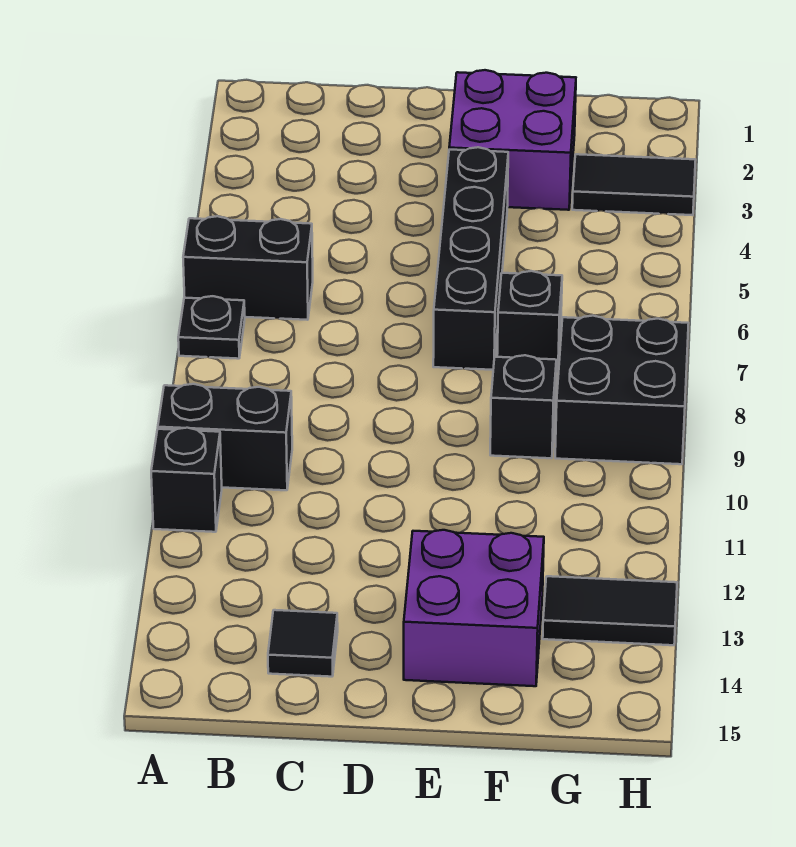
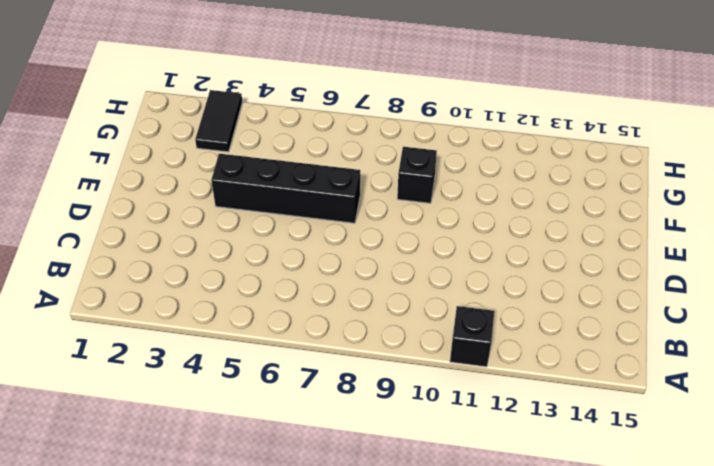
none -> black 1x2 brick [183,216,313,320]
none -> black 1x1 plate [178,296,245,359]
none -> black 1x2 brick [158,384,292,490]

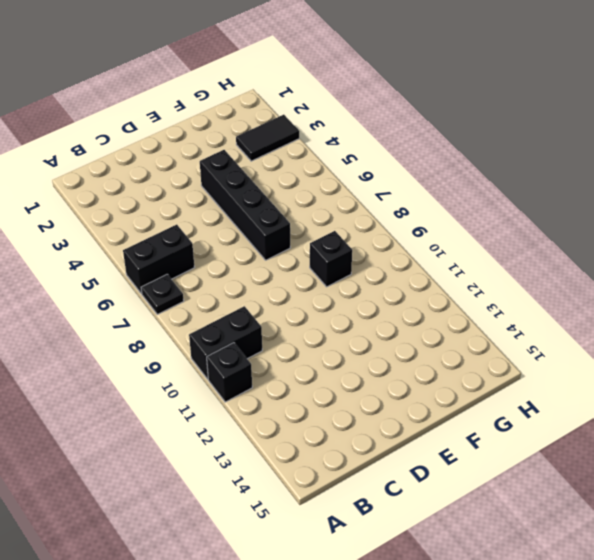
none -> black 1x1 tile [268,610,338,677]
none -> purple 2x2 brick [449,70,576,210]
none -> purple 2x2 brick [404,530,544,686]

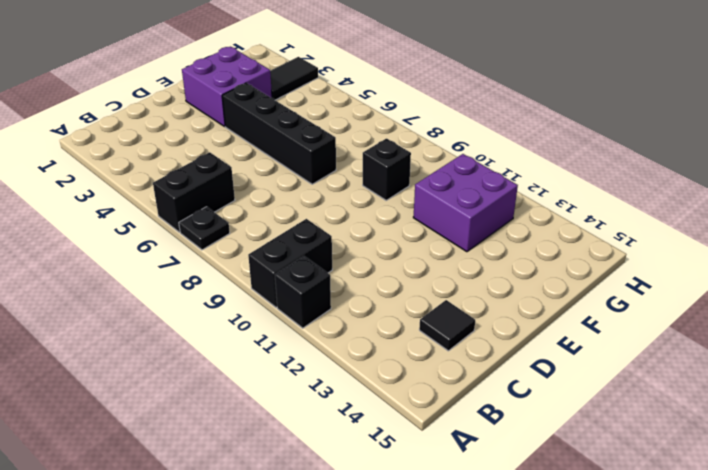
purple 2x2 brick [413,154,518,252] -> purple 2x2 brick moved to [404,530,544,686]
none -> black 1x1 brick [497,271,562,373]
none -> black 2x2 brick [555,316,689,464]
none -> black 1x2 tile [543,576,677,645]

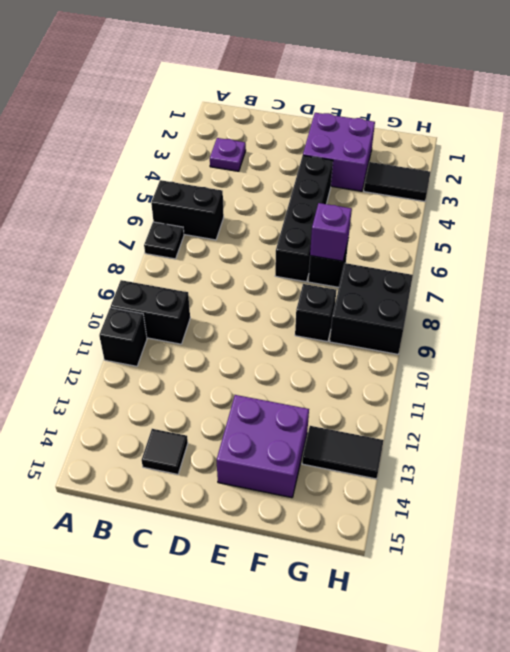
purple 1x1 plate [210,138,246,171] -> none
purple 1x1 brick [310,203,352,261] -> none

